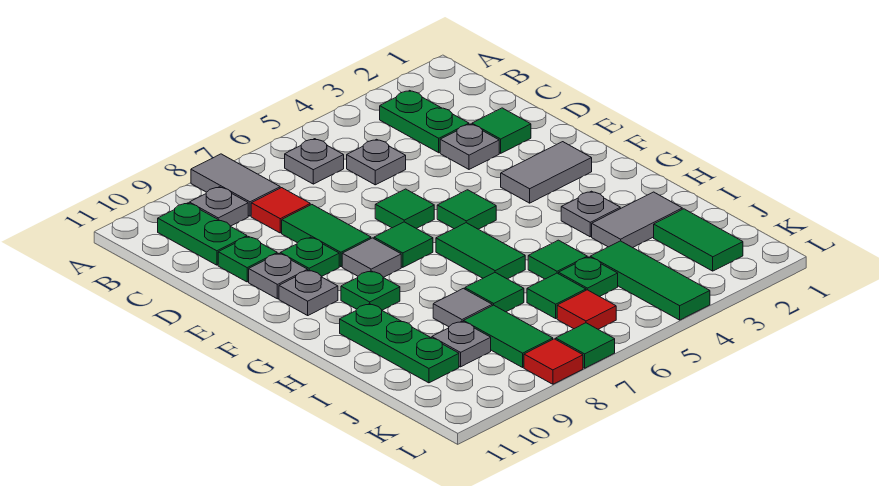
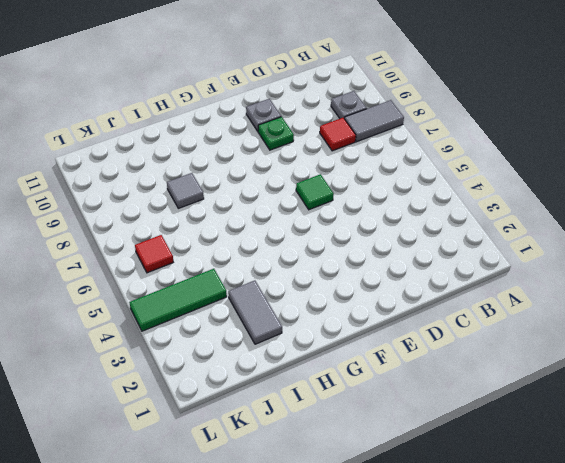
none -> green 1x2 plate [380,91,469,153]
none -> grey 1x1 plate [285,139,344,184]
none -> green 1x2 plate [158,203,247,265]
none -> grey 1x1 plate [347,139,406,185]

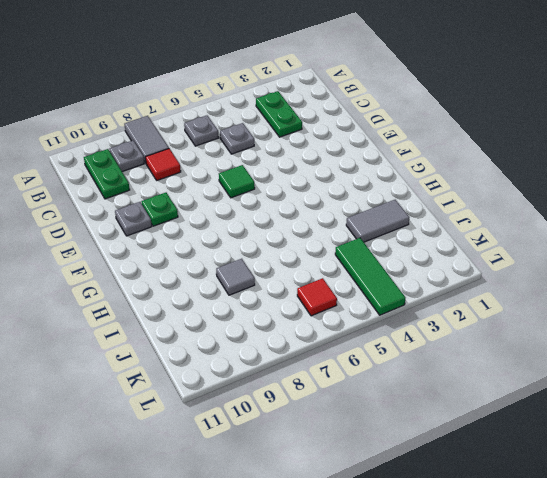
none -> green 1x1 tile [472,108,531,153]
none -> grey 1x1 plate [440,124,499,169]
none -> green 1x2 tile [282,205,371,267]
none -> green 1x1 plate [218,237,277,282]

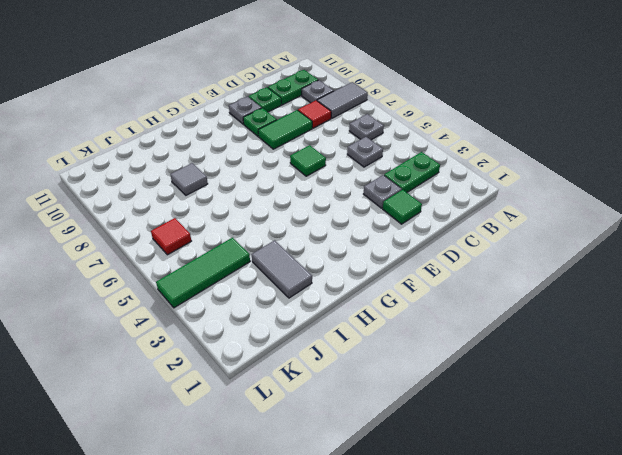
none -> grey 1x2 tile [501,142,592,203]
none -> green 1x1 tile [437,190,496,229]
none -> green 1x1 tile [374,222,433,267]
none -> grey 1x1 tile [342,238,401,277]

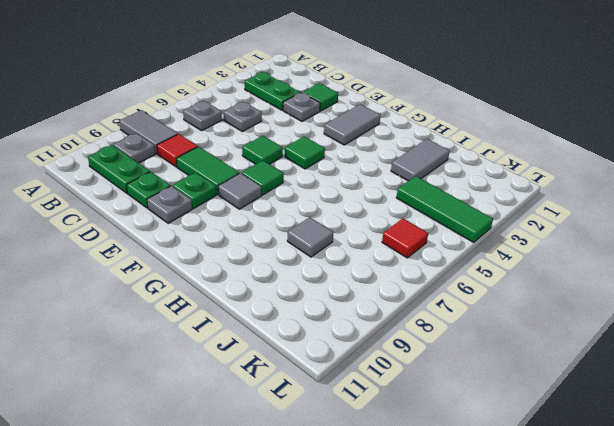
none -> grey 1x1 plate [279,270,338,315]
none -> green 1x2 tile [436,223,525,279]
none -> green 1x1 plate [341,271,400,310]
none -> grey 1x1 plate [561,191,620,237]

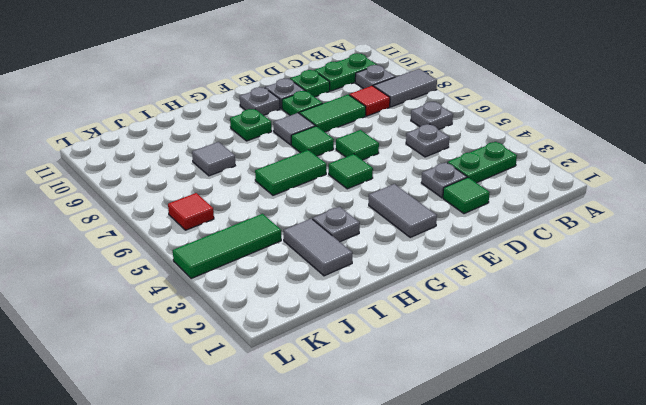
none -> green 1x3 plate [340,304,459,383]
none -> green 1x1 tile [528,240,587,279]
none -> green 1x1 tile [465,273,524,312]
none -> green 1x2 tile [654,209,743,271]

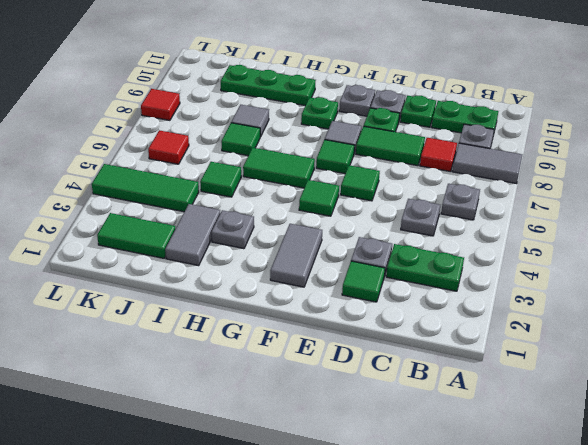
none -> green 1x1 plate [559,257,618,297]
none -> green 1x1 tile [527,273,586,318]
none -> green 1x2 tile [463,305,553,367]
none -> grey 1x1 plate [432,321,491,367]

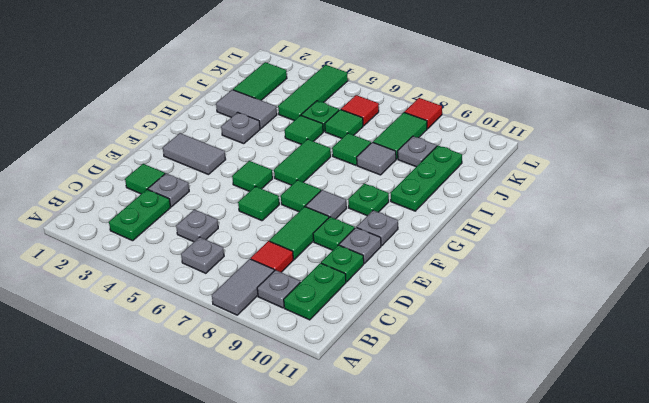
none -> green 1x1 tile [556,323,615,368]

